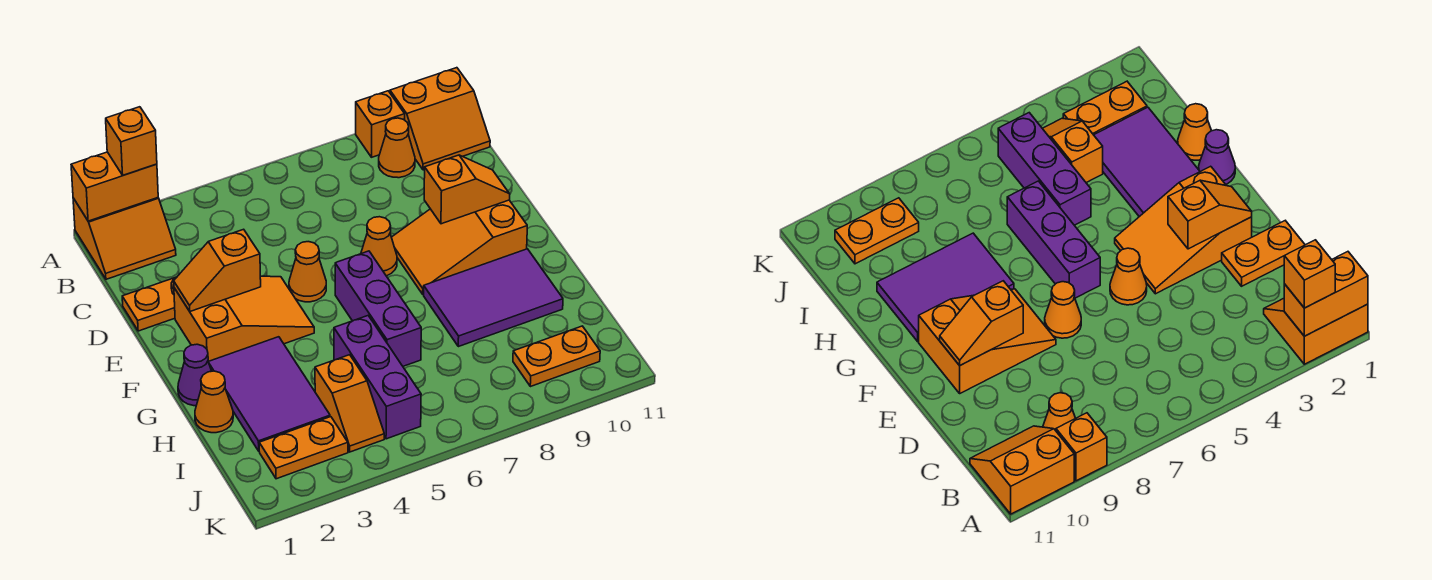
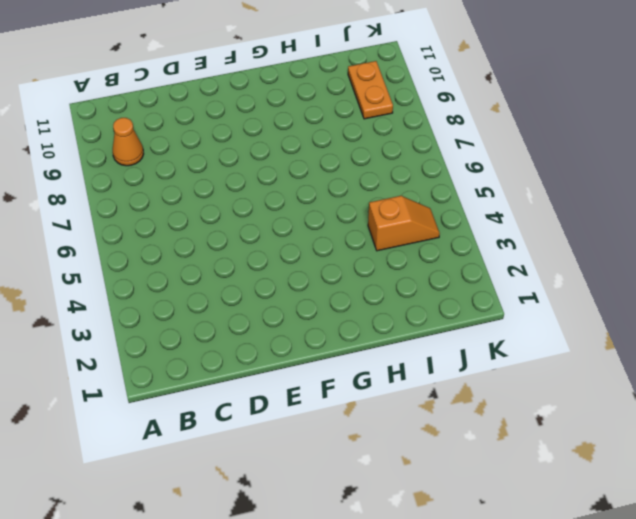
none -> orange 2x2 slope [73,198,176,279]
none -> orange 1x1 brick [356,91,405,157]
none -> orange 2x2 slope [390,68,490,170]

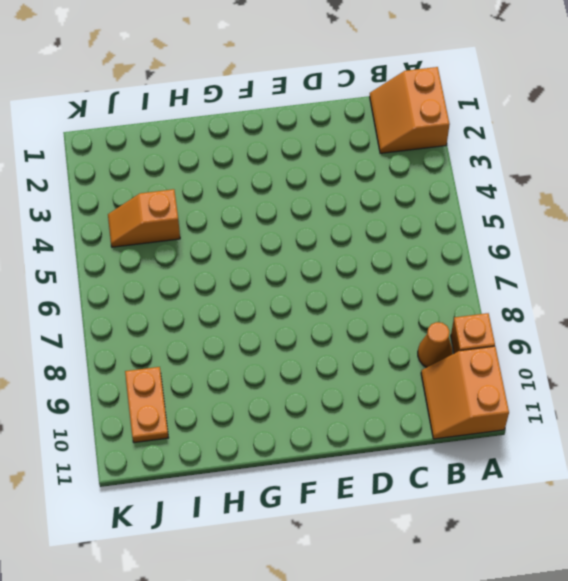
none -> orange 1x2 plate [122,277,177,331]
none -> orange 2x3 slope [174,276,314,361]
none -> orange 1x1 cone [289,242,326,302]

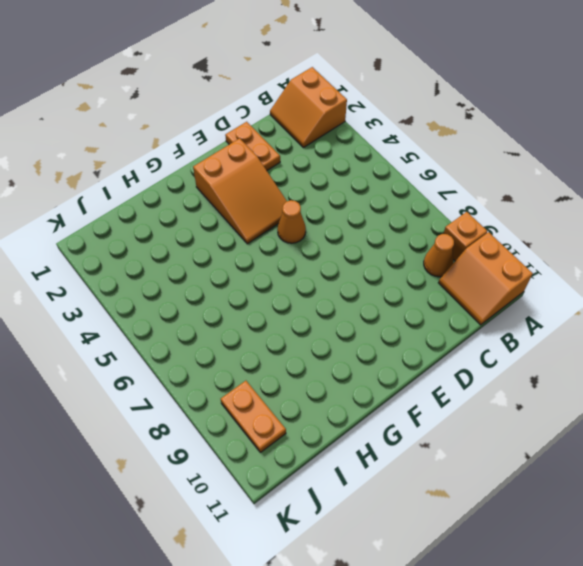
none -> orange 1x1 cone [361,217,397,276]
none -> orange 2x3 slope [391,200,527,295]
none -> purple 1x3 brick [335,251,421,366]

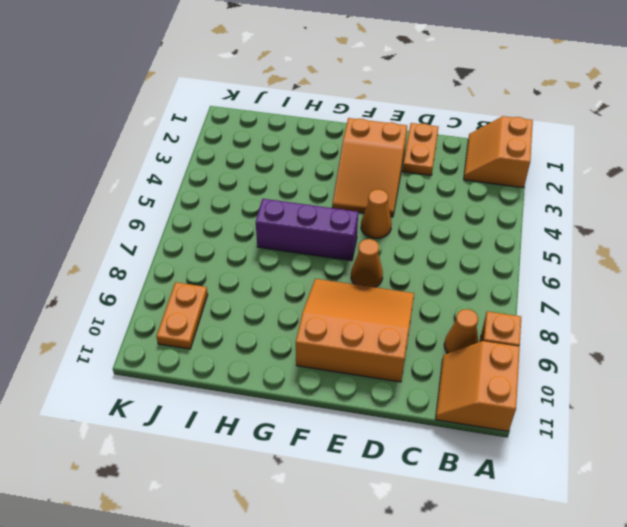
orange 3x3 slope [296,279,414,382] -> orange 2x3 slope [391,200,527,295]
none -> purple 1x1 cone [178,344,211,406]
none -> purple 2x3 tile [208,337,330,451]
none -> purple 2x3 tile [424,249,563,347]

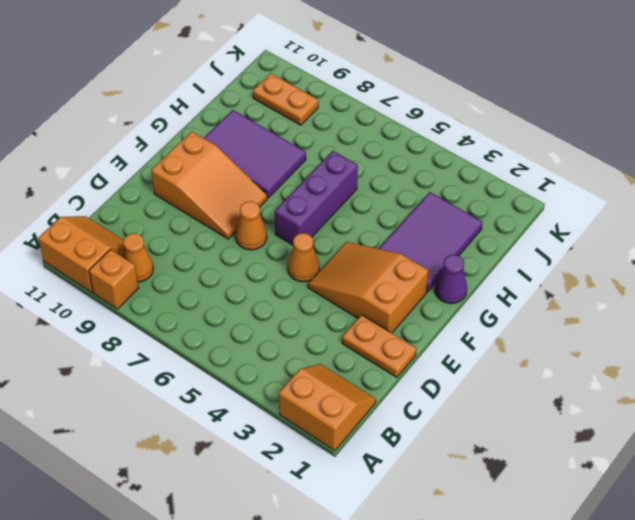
none -> orange 1x1 cone [195,371,233,433]
none -> purple 1x3 brick [334,316,421,439]
none -> orange 1x2 slope [315,355,384,452]

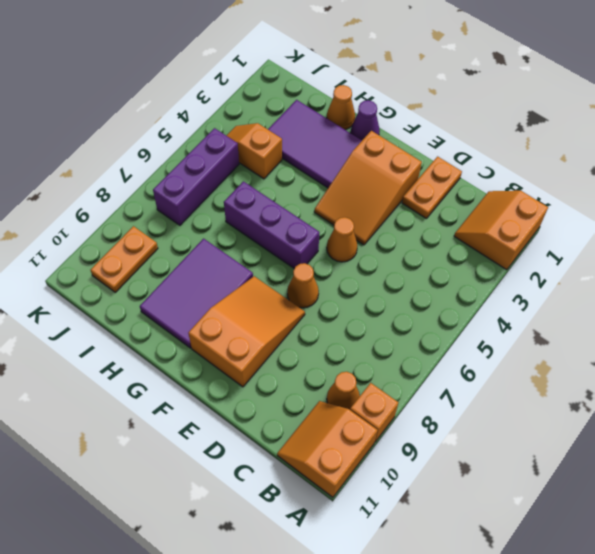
purple 1x3 brick [153,128,239,225] -> purple 1x3 brick turned to [334,316,421,439]
none -> orange 1x2 plate [259,417,348,479]
none -> orange 1x2 brick [71,152,158,221]
none -> orange 1x2 slope [174,229,261,311]

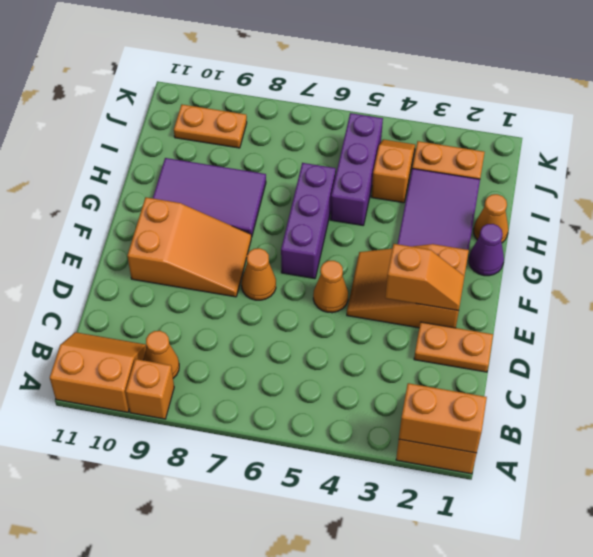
none -> orange 1x2 slope [424,155,510,224]
none -> orange 1x1 brick [106,107,157,175]

